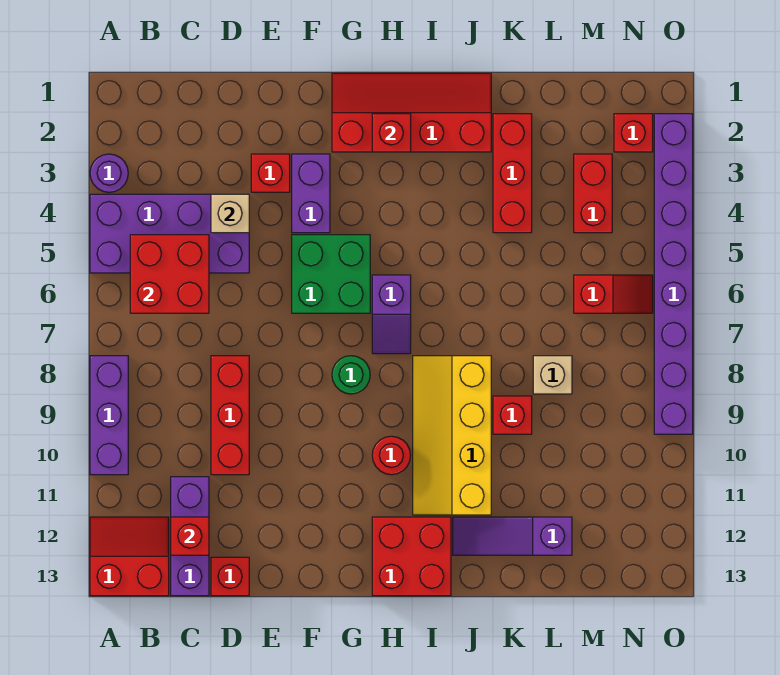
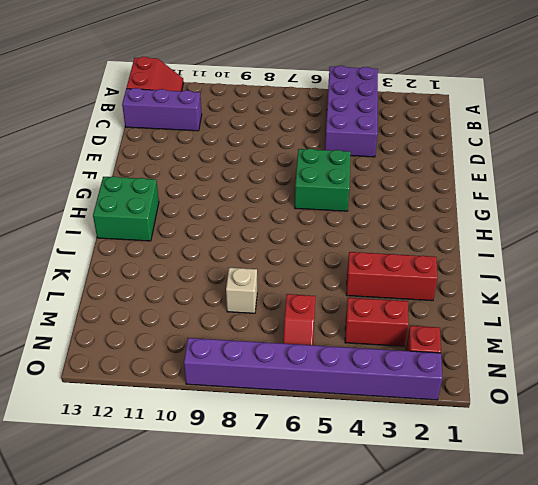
green 2x2 brick [93,176,159,241] -> red 2x2 brick [372,517,451,596]
none -> purple 1x1 round brick [90,154,128,192]
none -> purple 1x3 brick [90,356,128,475]
none -> red 1x3 brick [211,356,249,475]

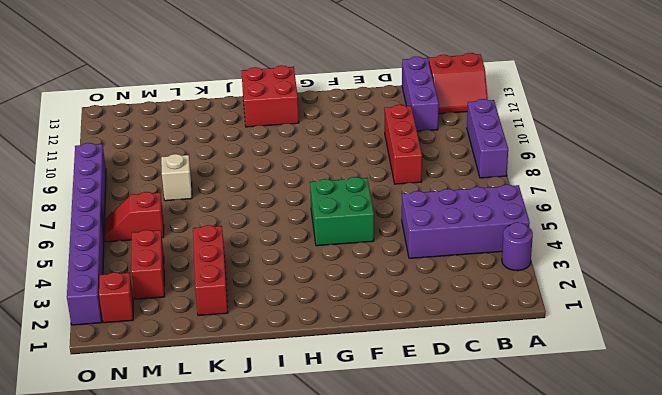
none -> red 1x1 brick [211,557,249,596]
none -> red 1x1 brick [251,154,290,192]
none -> purple 1x2 brick [292,154,330,233]

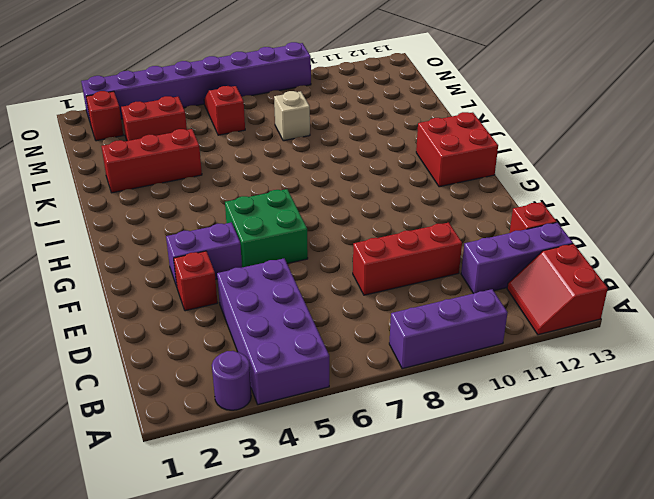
none -> red 2x4 slope [332,73,491,152]
none -> green 1x1 round brick [332,356,370,394]
none -> purple 1x2 slope [372,275,411,354]

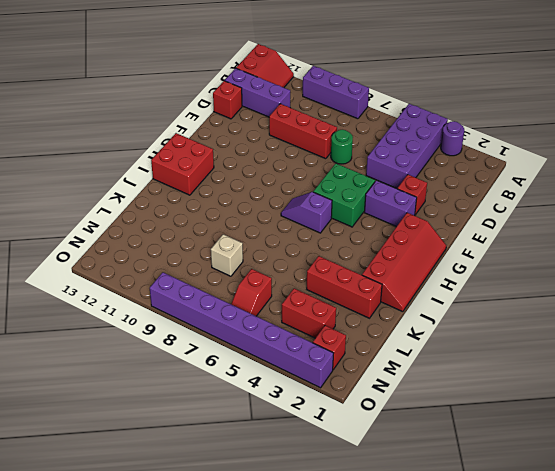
green 1x1 round brick [331,130,353,164] -> green 1x1 round brick moved to [332,356,370,394]
none -> red 1x1 round brick [372,436,411,475]
none -> yellow 2x4 slope [413,356,491,515]
none -> purple 1x3 slope [453,517,572,555]

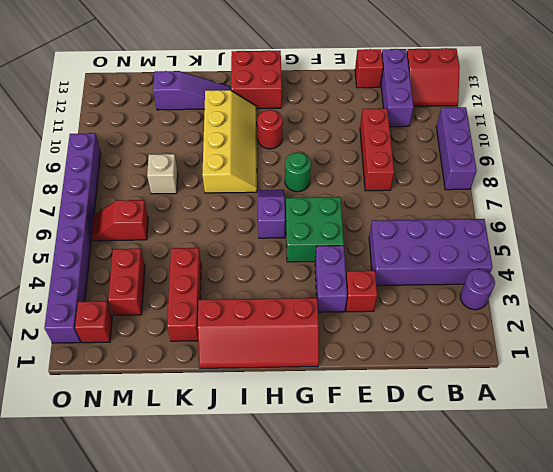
none -> red 1x1 brick [493,396,532,434]
none -> red 2x2 brick [130,235,209,313]
none -> red 1x1 brick [171,517,209,555]

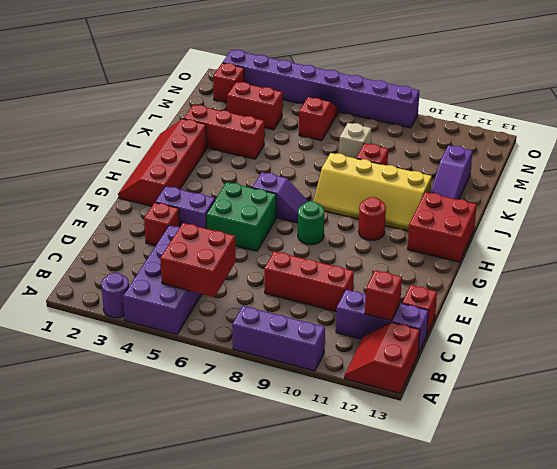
none -> tan 1x1 brick [211,194,249,233]
none -> red 1x1 brick [372,114,411,152]

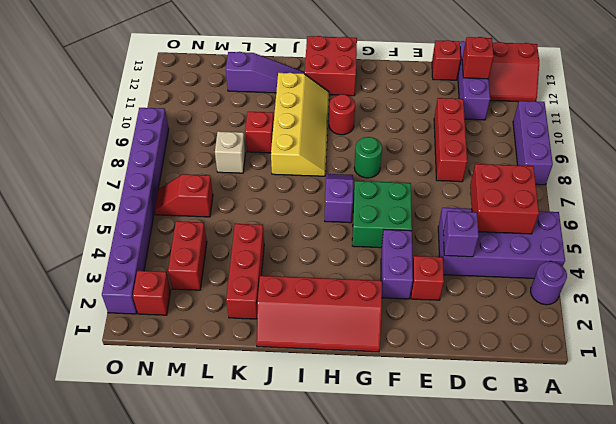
purple 1x1 brick [443,211,479,257] -> tan 1x1 brick [211,194,249,233]
none -> red 1x1 brick [372,114,411,152]

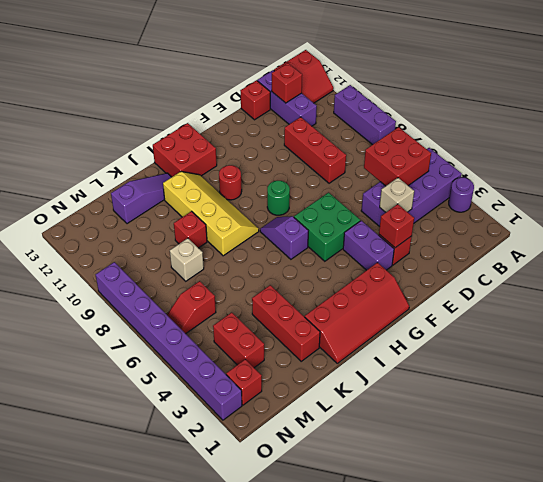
red 1x1 brick [379,204,414,248] -> red 1x1 brick moved to [372,114,411,152]

